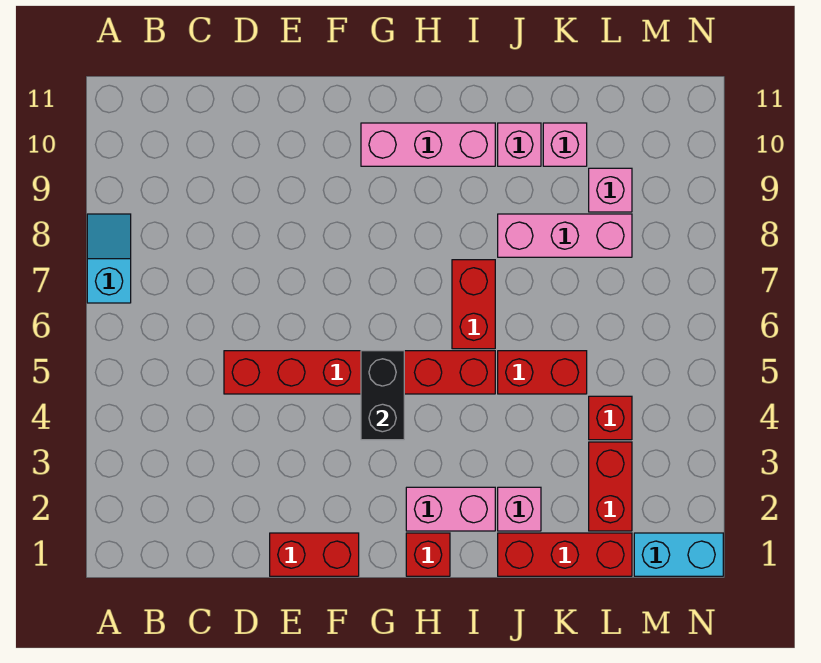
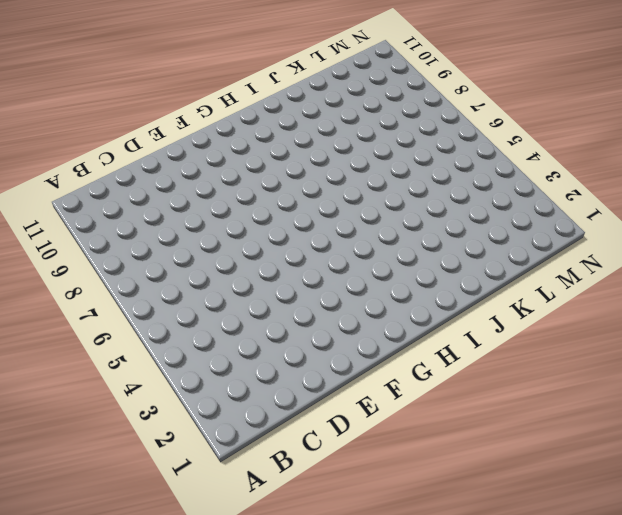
none -> cyan 1x2 slope [87,214,131,303]
none -> red 1x6 brick [224,351,495,394]
none -> red 1x2 brick [270,533,359,576]

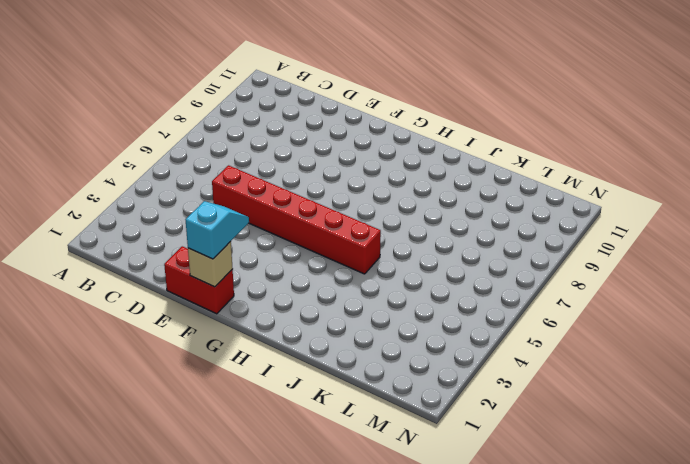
tan 1x1 brick [188,241,233,287] -> none
cyan 1x2 slope [186,201,249,259] -> cyan 1x2 slope moved to [87,214,131,303]
none -> pink 1x3 brick [361,123,495,166]
none -> red 1x1 brick [406,533,450,576]
none -> pink 1x2 brick [406,487,495,531]

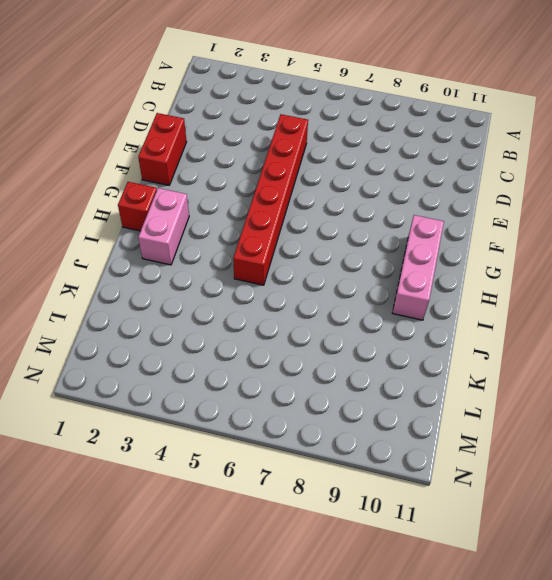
none -> cyan 1x2 slope [87,214,131,303]
none -> red 1x2 brick [452,260,495,349]
none -> red 1x3 brick [498,533,632,576]

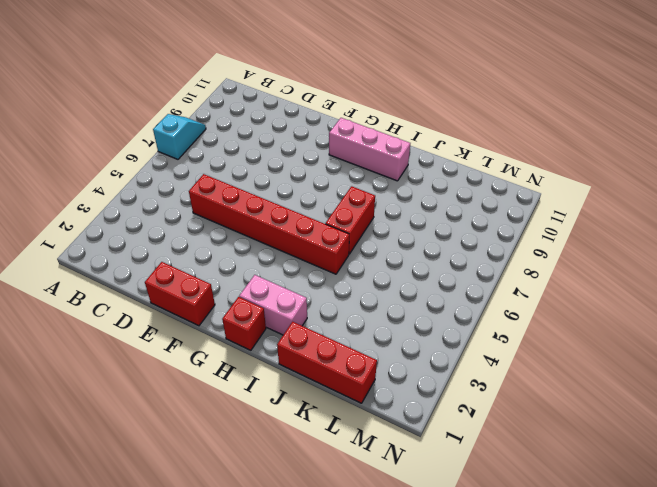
none -> pink 1x1 brick [498,487,541,531]
none -> red 1x2 brick [498,351,587,394]
none -> pink 1x3 brick [498,214,632,257]

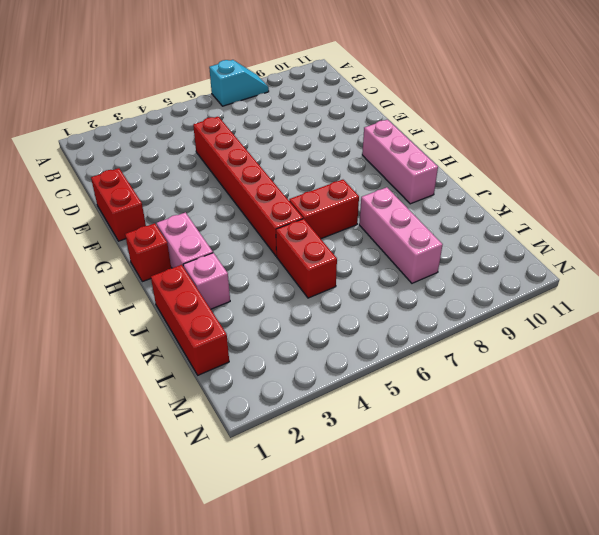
none -> pink 1x1 brick [498,123,541,166]
none -> pink 1x1 brick [543,123,587,166]
none -> red 1x2 brick [589,442,632,531]

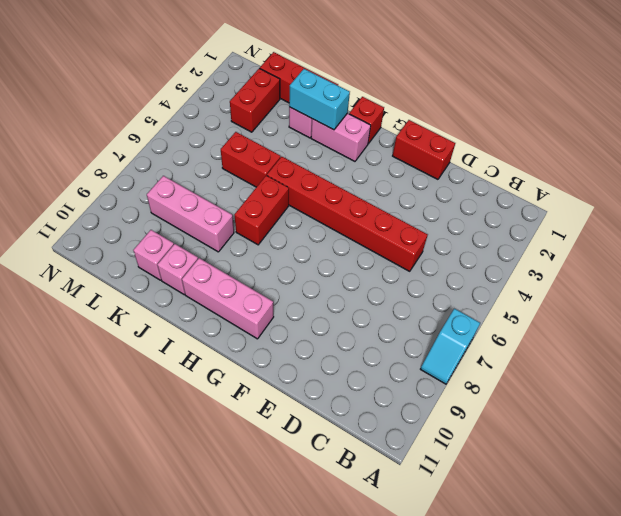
cyan 1x2 brick [289,69,350,130] -> cyan 1x2 brick moved to [634,533,723,576]
none -> red 1x1 brick [589,396,632,440]
none -> pink 1x1 brick [589,168,632,212]
none -> black 1x2 brick [361,351,404,440]

